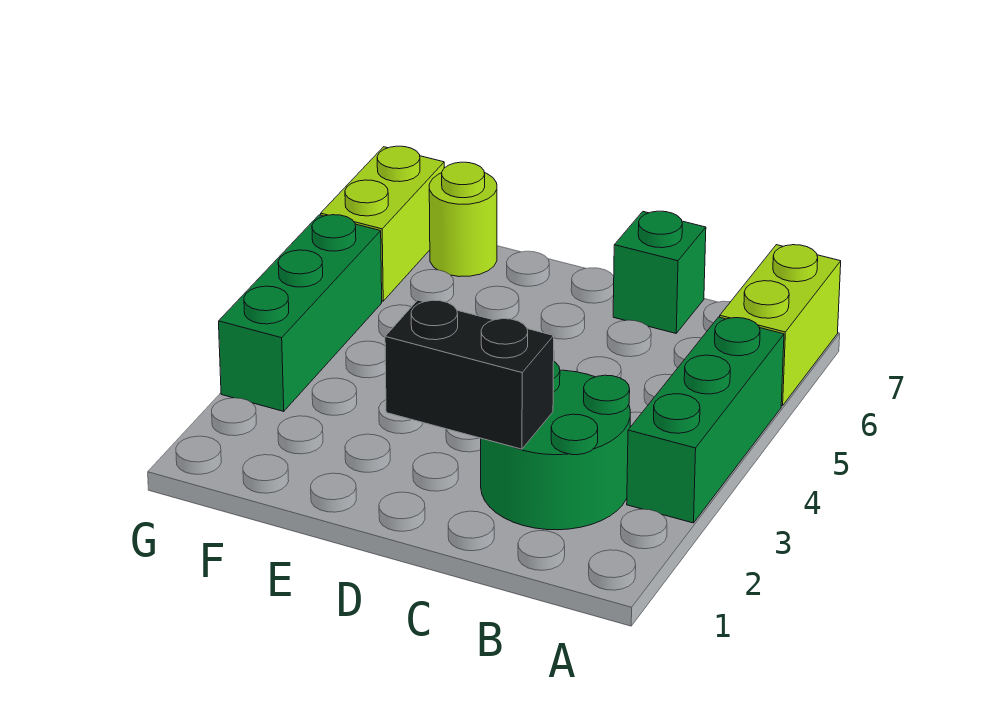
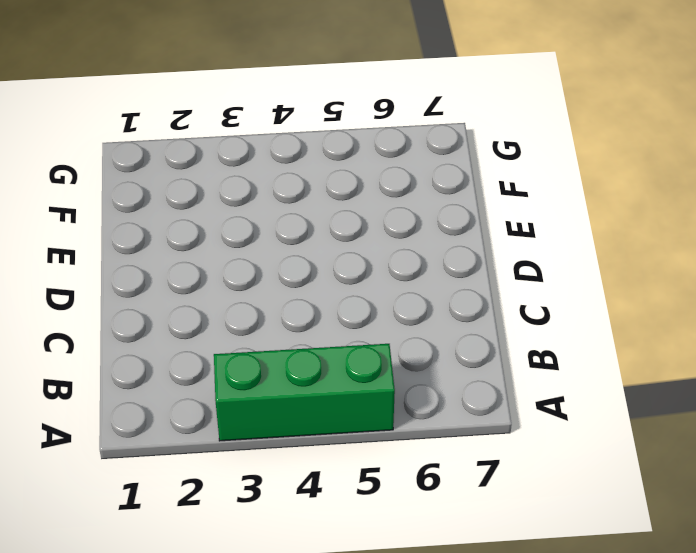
none -> lime 1x2 brick [720,245,841,406]
none -> green 2x2 round brick [481,362,630,530]

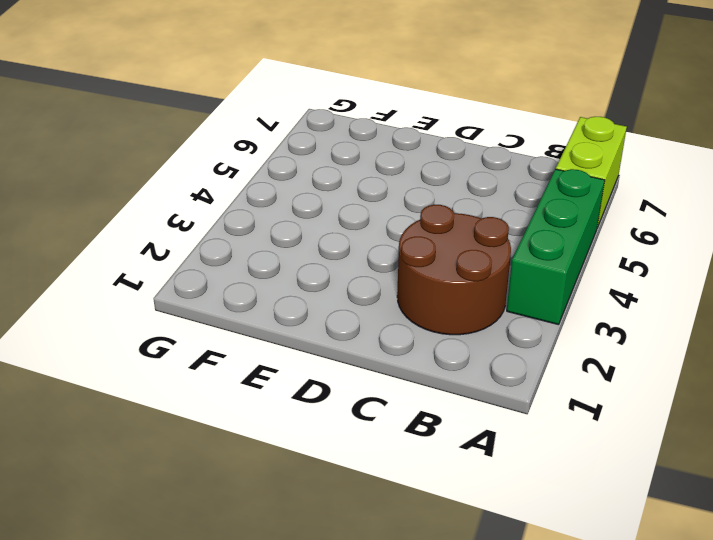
brown 2x2 round brick [397,205,511,335] -> green 2x2 round brick [481,362,630,530]
none -> green 1x1 brick [613,211,706,333]
none -> lime 1x1 round brick [429,162,497,277]

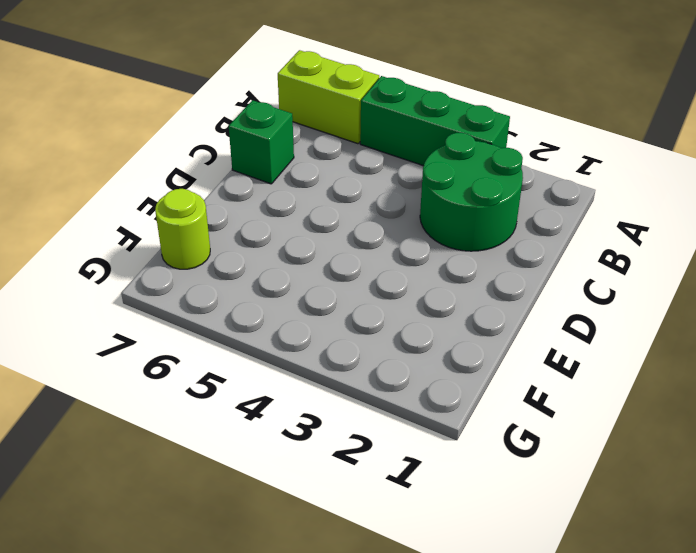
none -> green 1x3 brick [219,215,382,411]
none -> lime 1x2 brick [321,146,444,301]

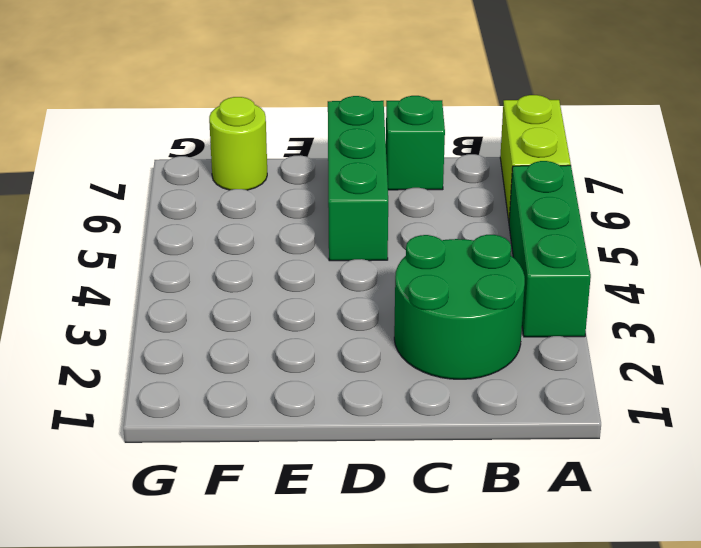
green 1x3 brick [328,96,388,261] -> green 1x3 brick moved to [219,215,382,411]
none -> lime 1x2 brick [321,146,444,301]
none -> black 1x2 brick [385,300,554,449]

